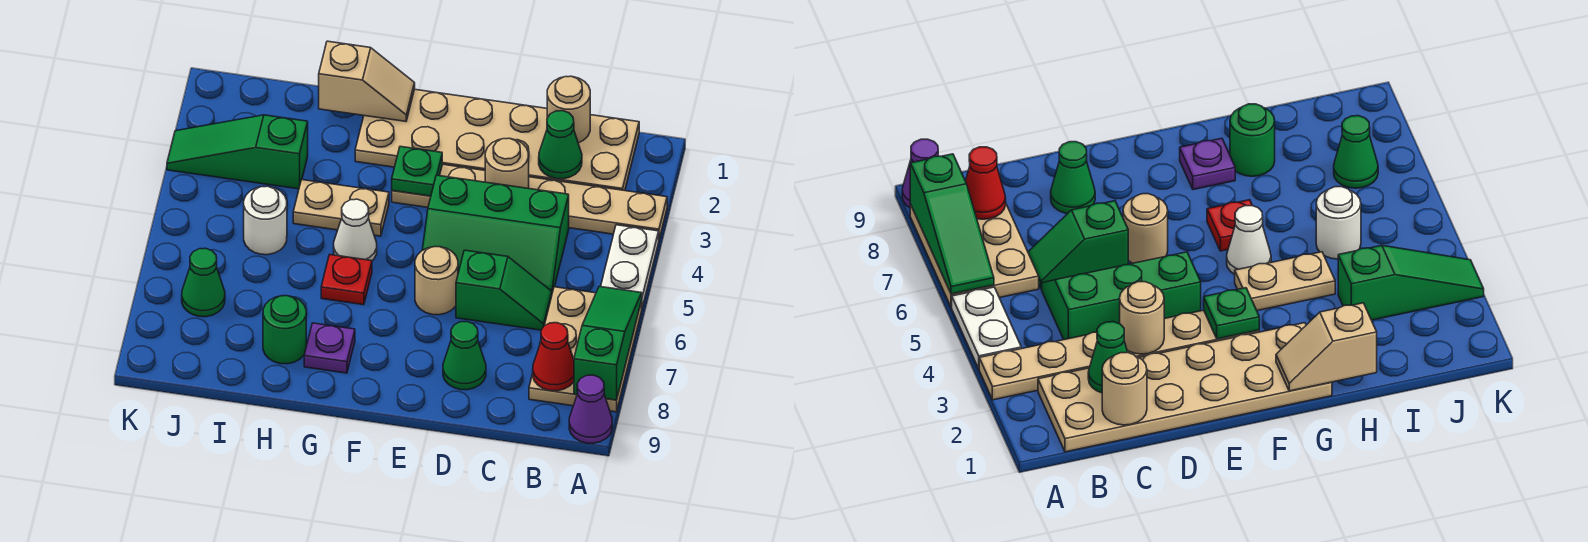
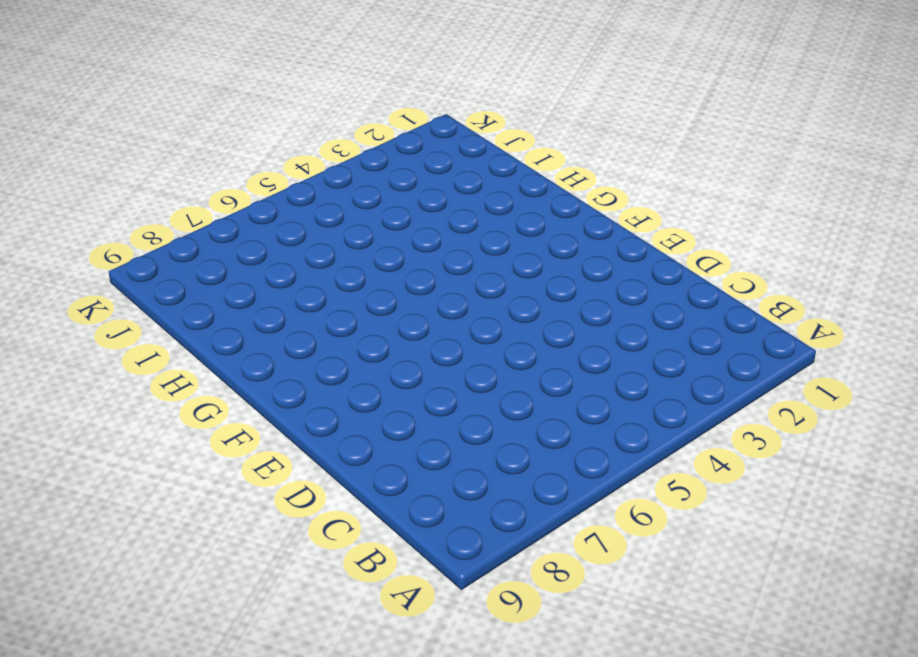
none -> tan 1x6 plate [392,164,667,239]
none -> white 1x2 plate [601,225,659,308]
none -> tan 2x3 plate [529,287,642,412]

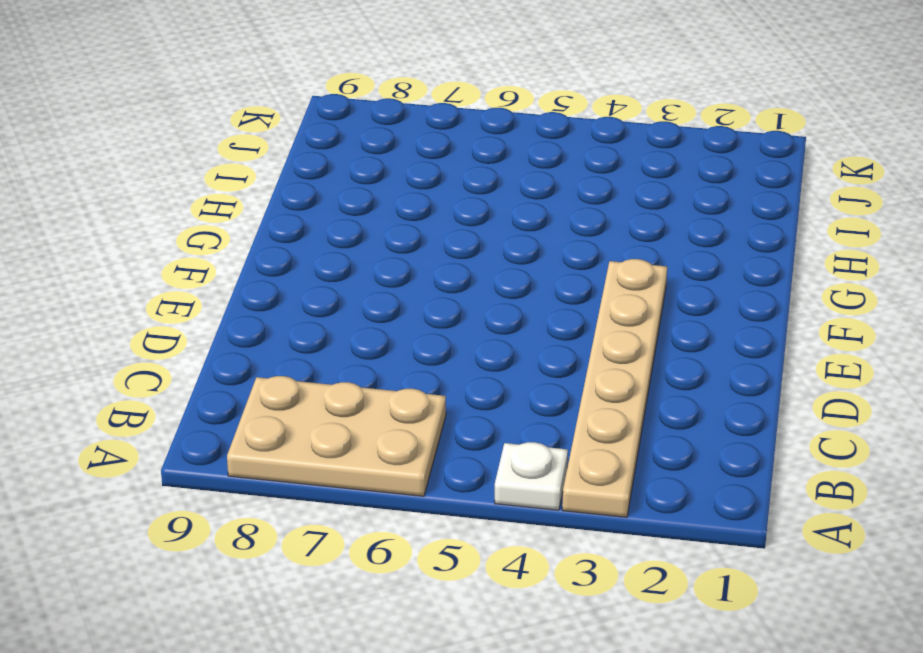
white 1x1 plate [495,442,568,510] -> white 1x2 plate [601,225,659,308]
none -> purple 1x1 cone [569,375,612,443]
none -> tan 2x6 plate [355,89,639,191]
none -> green 2x3 slope [422,175,569,292]

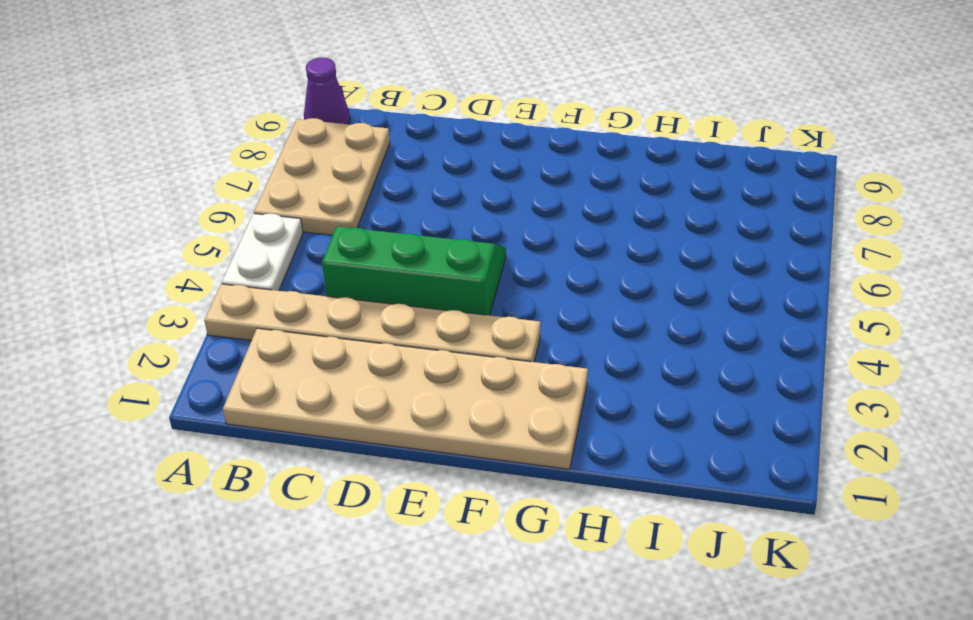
none -> green 1x2 slope [456,250,552,330]
none -> green 1x1 cone [443,322,486,390]
none -> tan 1x1 round brick [415,247,458,315]

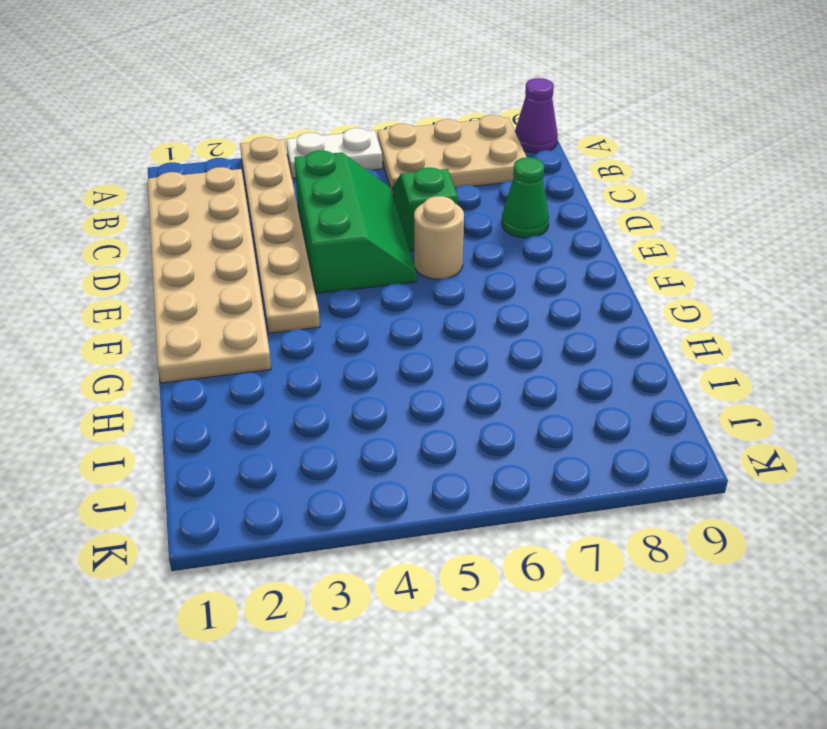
none -> tan 1x2 plate [293,180,389,236]
none -> white 1x1 cone [334,199,377,261]
none -> red 1x1 plate [321,255,372,305]

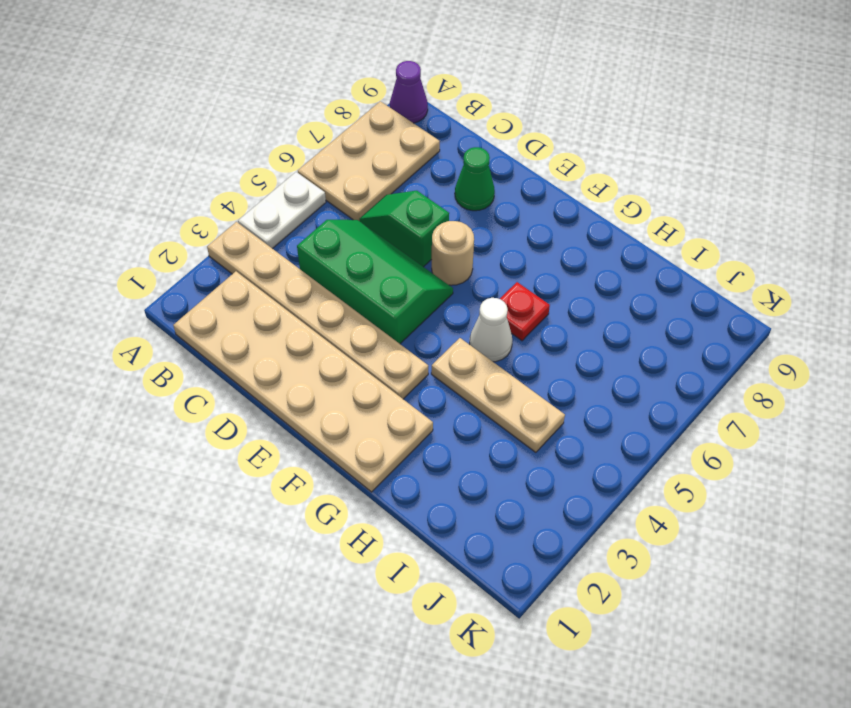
tan 1x3 plate [431,338,565,452] -> tan 1x2 plate [293,180,389,236]
none -> purple 1x1 plate [304,323,355,373]
none -> green 1x1 round brick [263,296,306,364]
none -> green 1x3 slope [167,115,308,189]

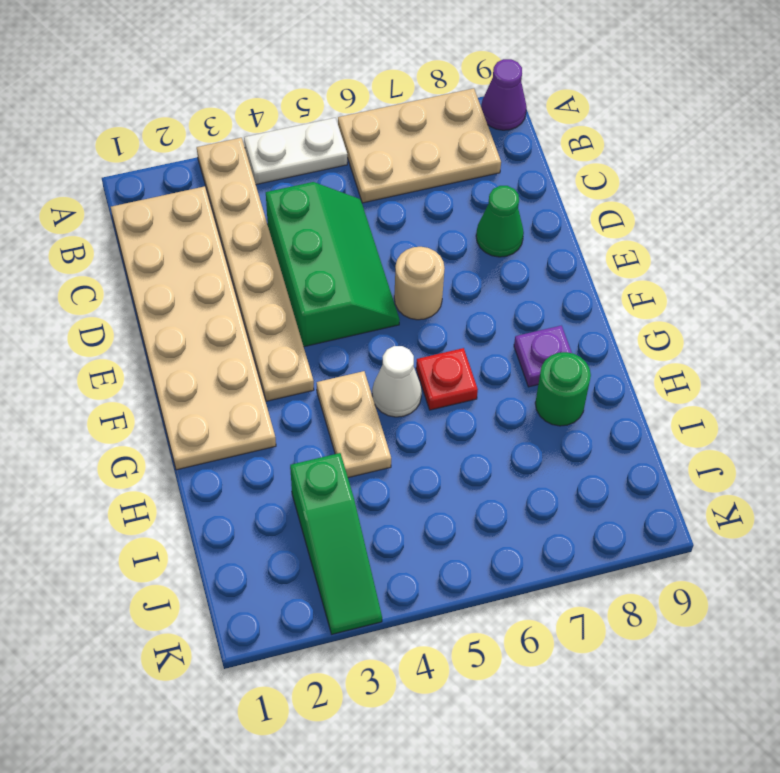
none -> green 1x2 slope [456,250,552,330]
none -> white 1x1 round brick [244,186,287,255]
none -> green 1x1 cone [182,248,225,317]

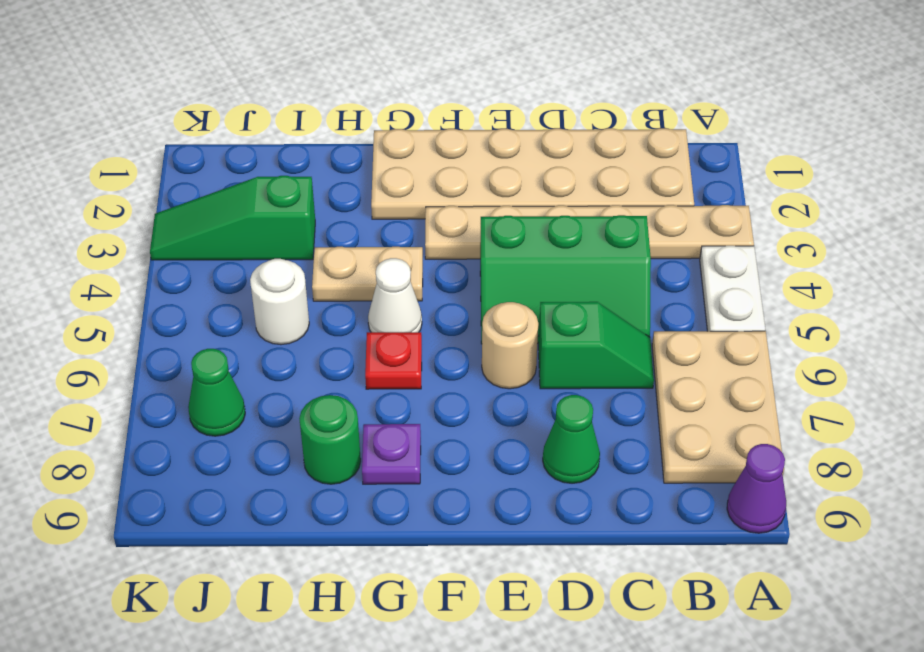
none -> green 1x3 slope [574,286,642,400]
none -> red 1x1 cone [533,323,574,391]
none -> tan 1x1 round brick [547,76,590,143]

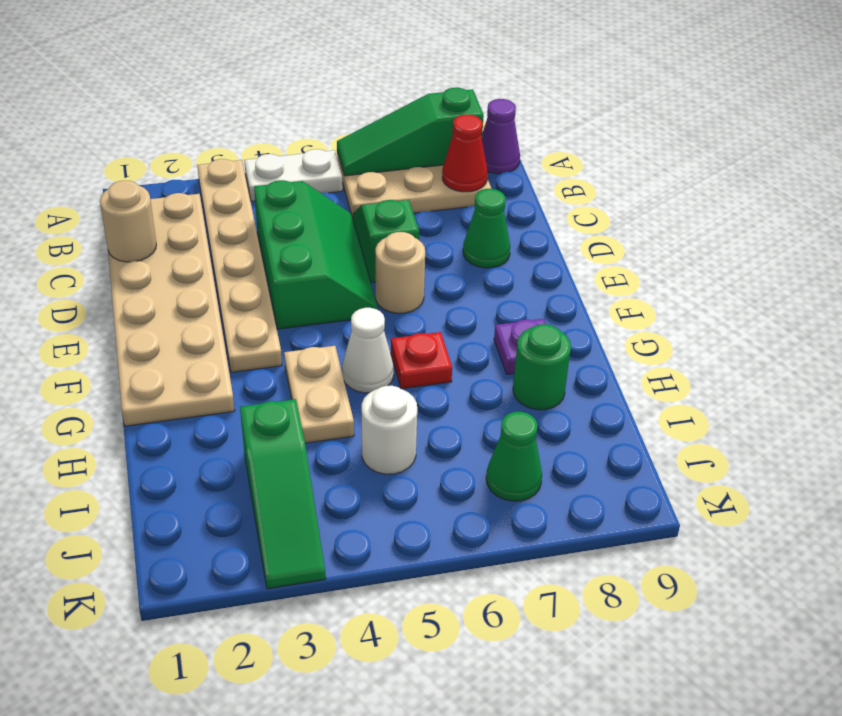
none -> green 1x1 cone [539,111,582,179]
none -> tan 1x1 round brick [485,138,529,188]
none -> green 1x1 plate [392,146,442,196]

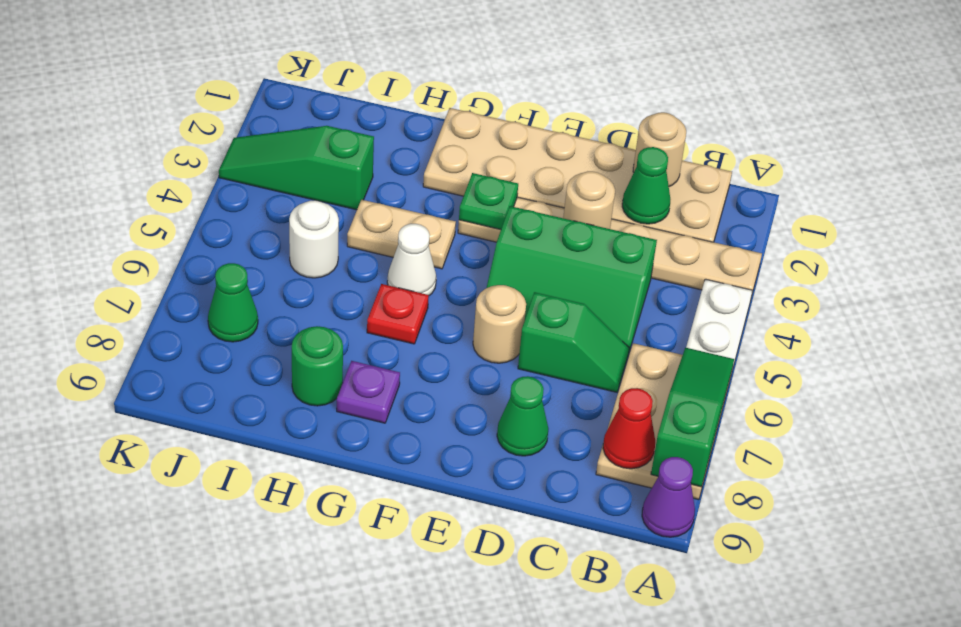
none -> tan 1x2 slope [319,41,415,122]

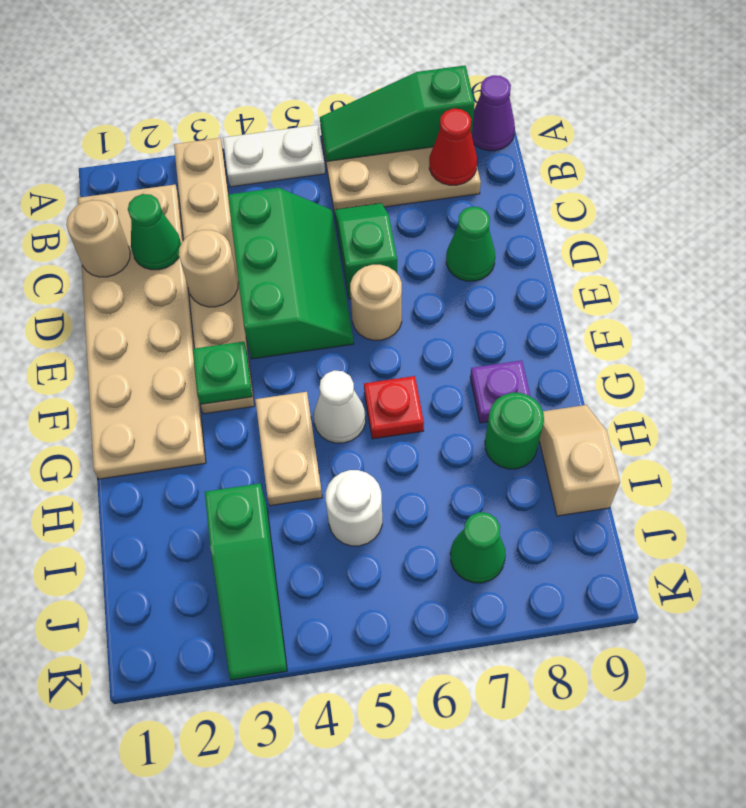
tan 1x2 slope [539,405,620,516] -> tan 1x2 slope moved to [319,41,415,122]

